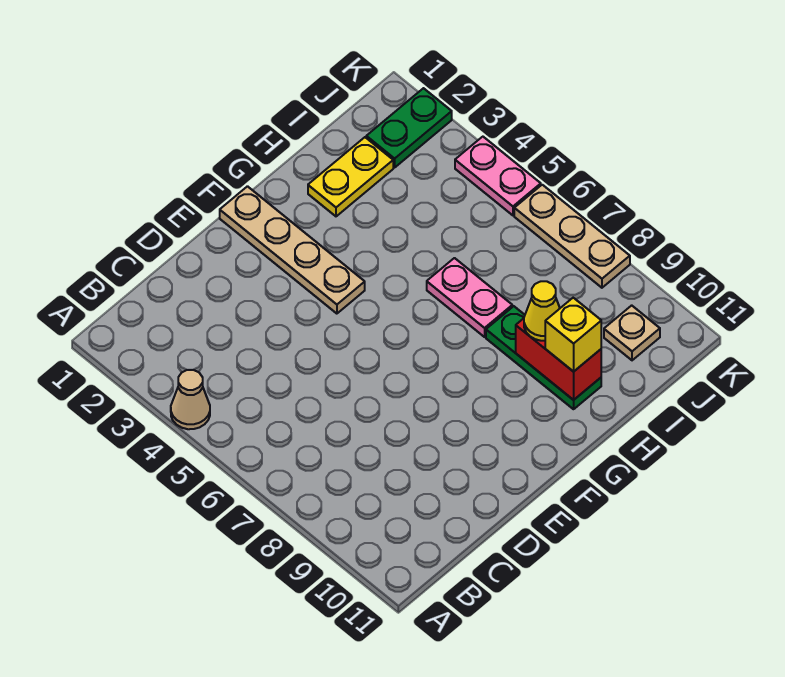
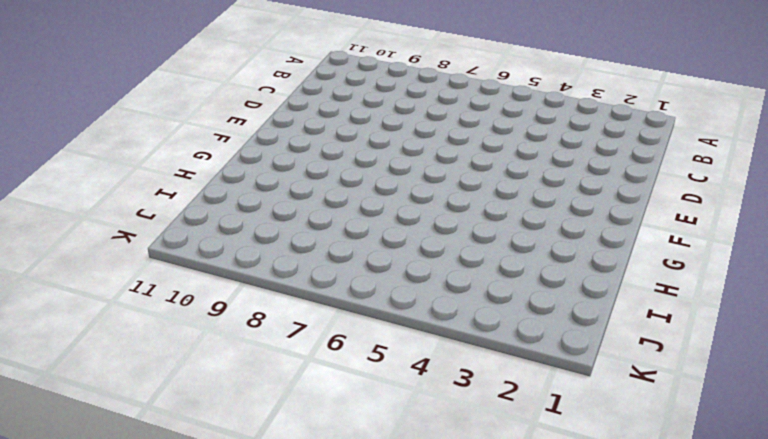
none -> tan 1x1 cone [171,370,210,429]
none -> tan 1x4 plate [220,186,365,314]
none -> yellow 1x2 plate [308,137,393,216]

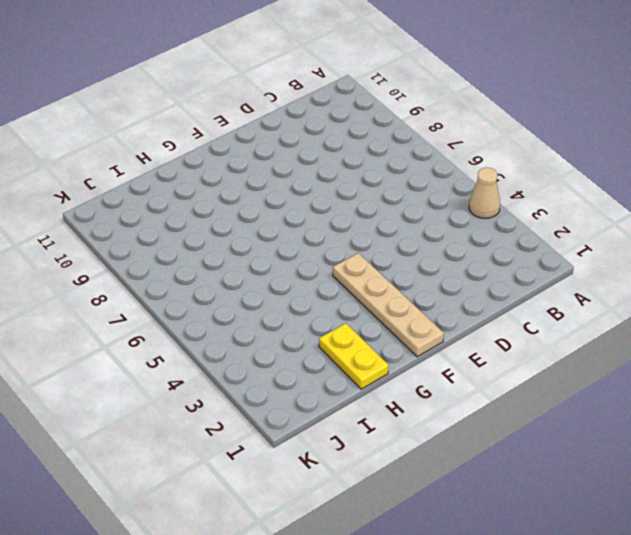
yellow 1x2 plate [319,323,389,389] -> yellow 1x2 plate turned to [308,137,393,216]
none -> pink 1x2 plate [427,258,512,337]
none -> green 1x3 plate [486,306,601,409]
none -> green 1x2 plate [366,88,452,168]

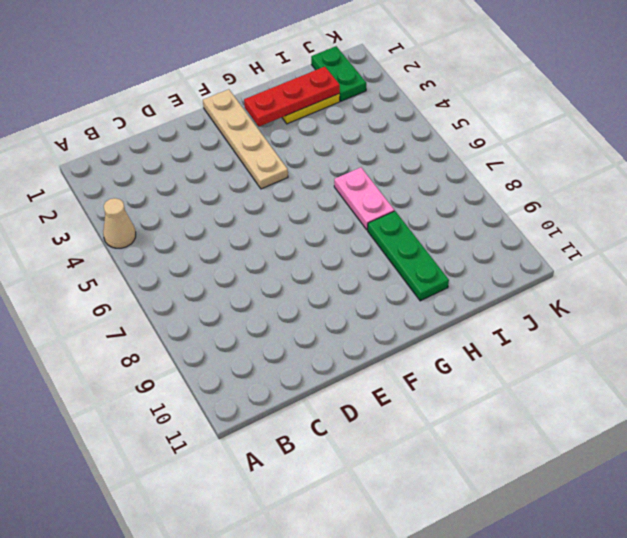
red 1x3 plate [244,67,340,127] -> none
green 1x2 plate [311,46,366,101] -> green 1x2 plate turned to [366,88,452,168]
none -> tan 1x1 plate [604,305,660,360]
none -> pink 1x2 plate [455,137,541,215]
none -> tan 1x3 plate [514,185,630,288]

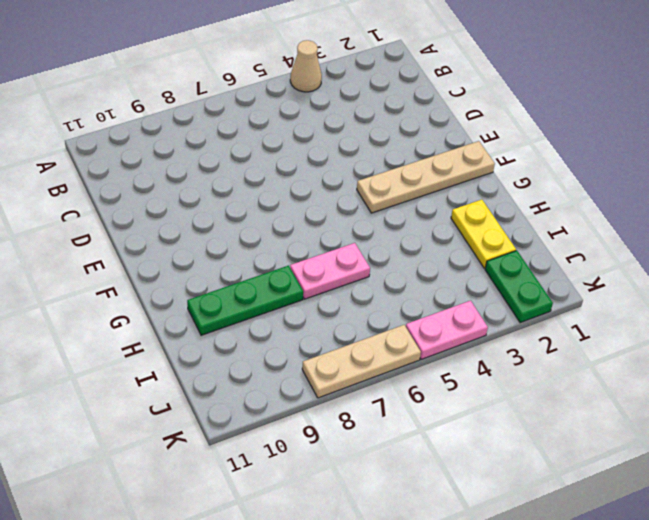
none -> tan 1x1 plate [604,305,660,360]
none -> red 1x2 brick [516,318,601,400]
none -> yellow 1x1 cone [524,281,560,341]

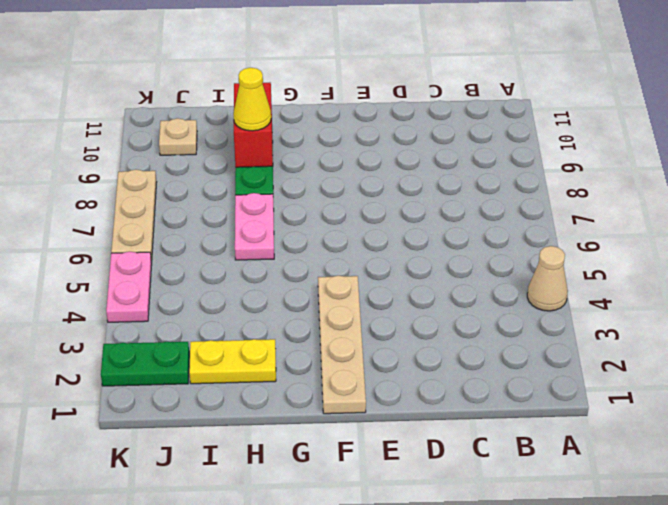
none -> yellow 1x1 brick [545,298,601,372]

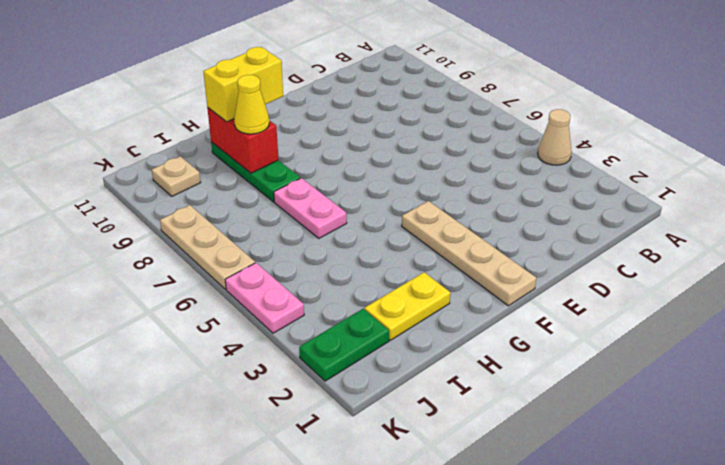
yellow 1x2 brick [203,47,283,122] -> yellow 1x1 brick [545,298,601,372]

